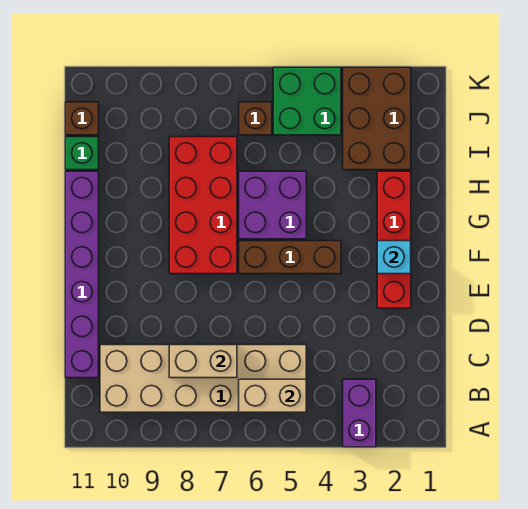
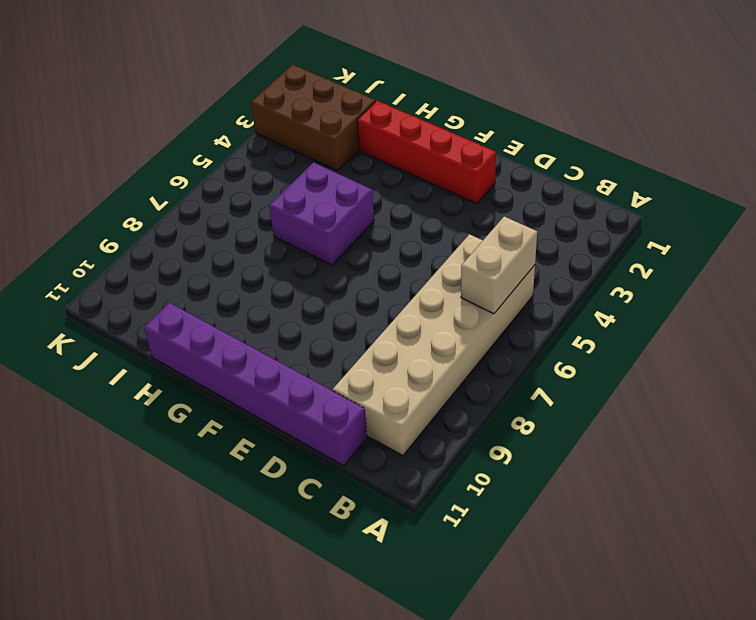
none -> purple 1x2 brick [343,379,376,447]
none -> brown 1x3 brick [239,241,341,274]
none -> red 2x4 brick [169,137,237,274]

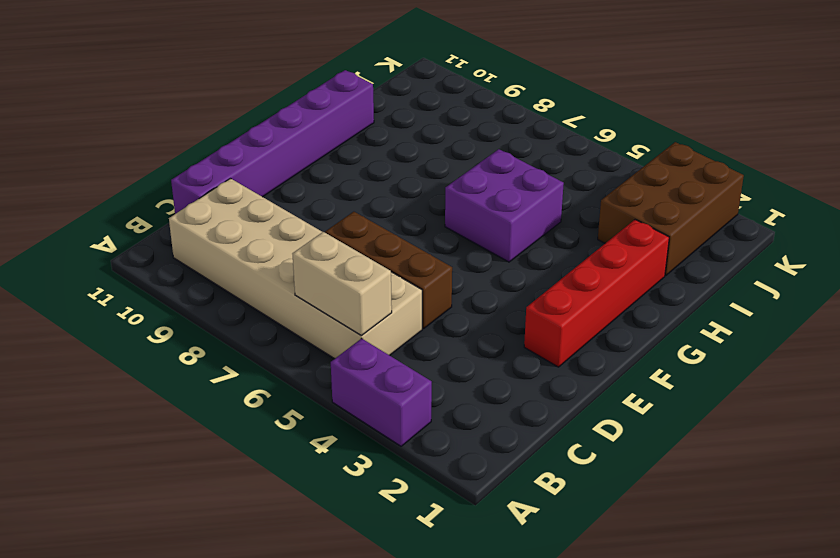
purple 1x2 brick [331,338,432,446] -> purple 1x2 brick turned to [343,379,376,447]
brown 1x3 brick [325,212,452,329] -> brown 1x3 brick moved to [239,241,341,274]
none -> red 2x4 brick [169,137,237,274]
none -> green 1x1 brick [65,137,98,170]
none -> green 2x2 brick [273,67,341,135]

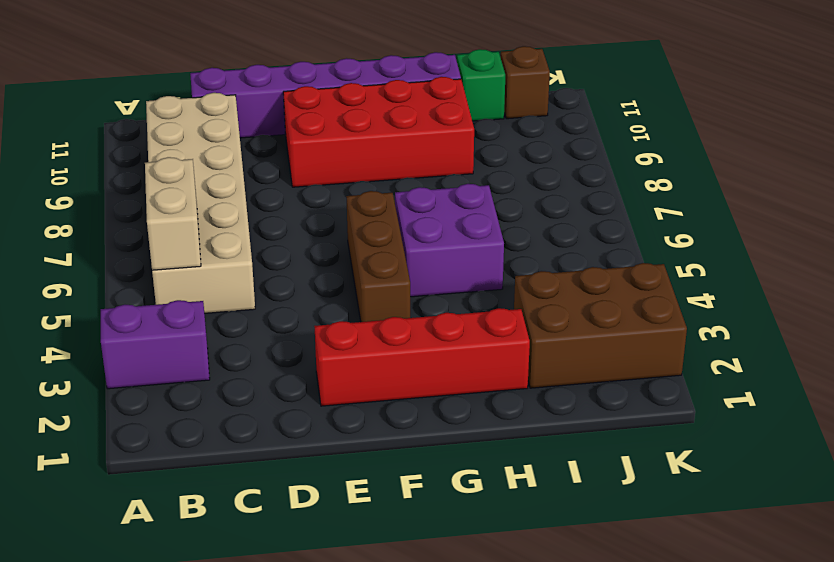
red 2x4 brick [283,77,474,187] -> red 2x4 brick moved to [169,137,237,274]
none -> green 2x2 brick [273,67,341,135]
none -> brown 1x1 brick [239,102,272,135]
none -> tan 1x2 brick [169,345,237,378]

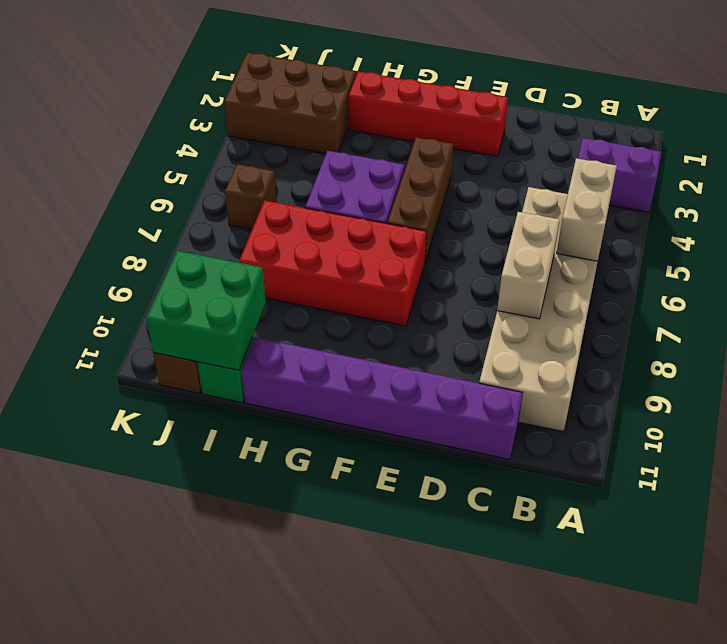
green 2x2 brick [146,251,266,370] -> green 2x2 brick moved to [273,67,341,135]
none -> cyan 1x1 brick [377,241,411,274]

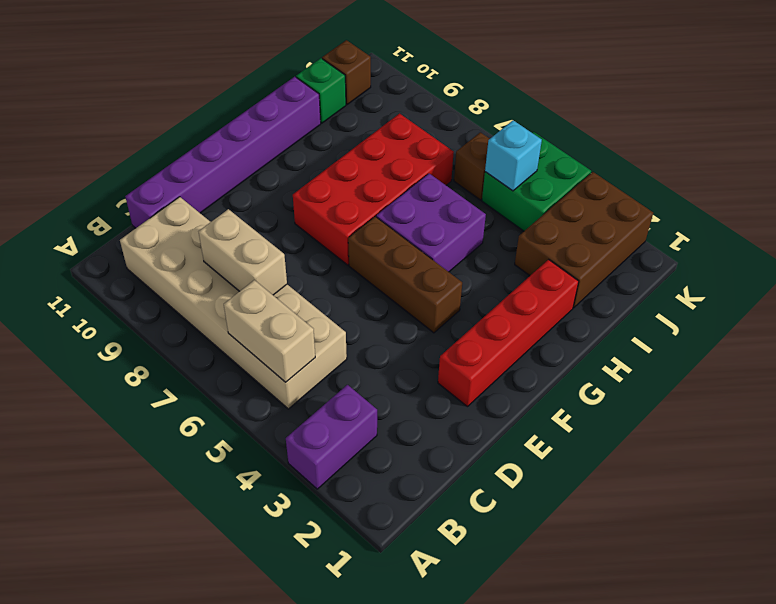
cyan 1x1 brick [485,120,542,191] -> cyan 1x1 brick moved to [377,241,411,274]

